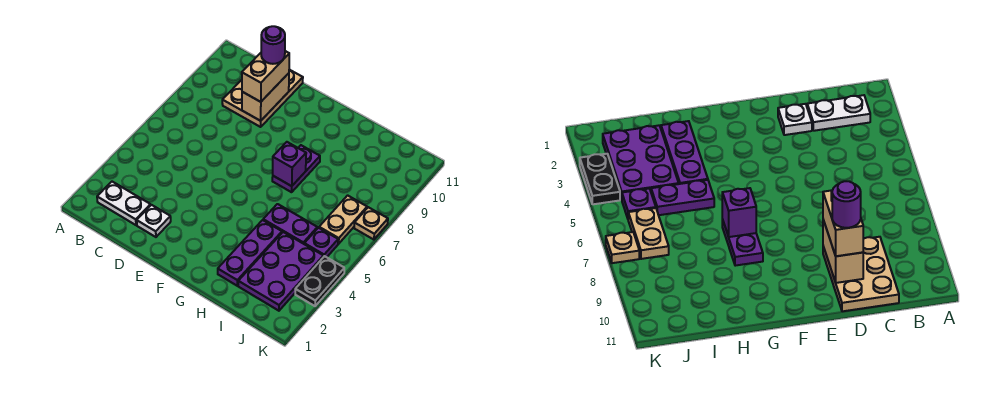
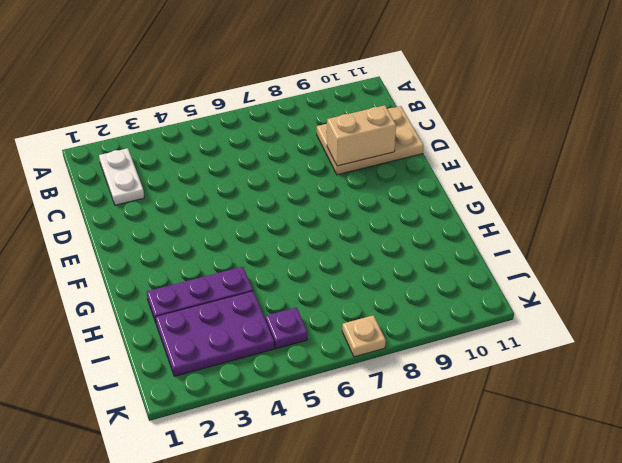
none -> white 1x1 plate [137,205,171,237]
none -> purple 1x2 plate [272,145,320,192]
none -> purple 1x2 plate [263,204,317,244]

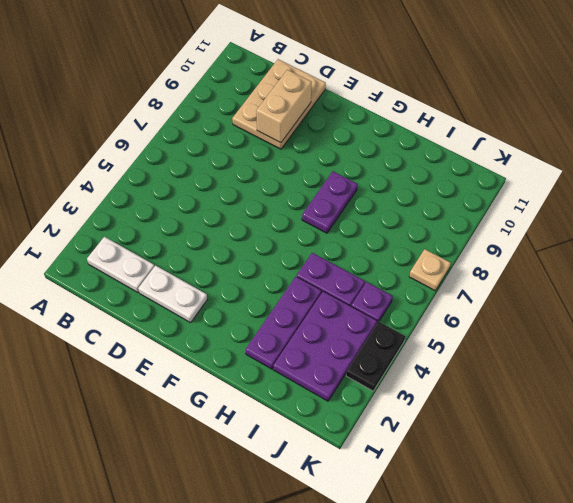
white 1x2 plate [138,266,207,323] -> white 1x1 plate [137,205,171,237]
none -> tan 1x2 plate [319,195,367,244]
none -> purple 1x1 brick [273,142,306,186]
none -> tan 1x2 brick [242,51,289,102]

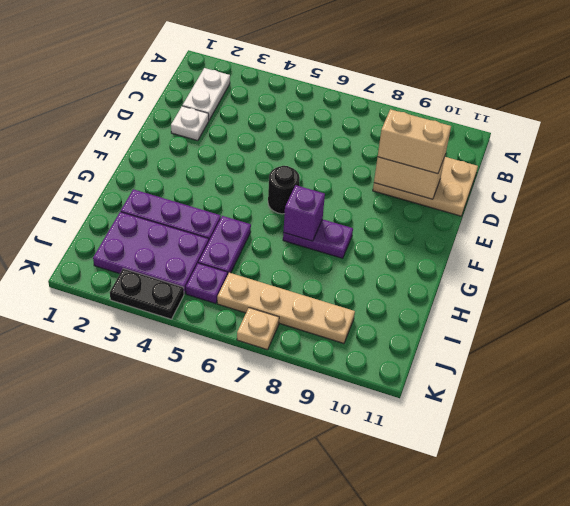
black 1x1 round brick [268,166,300,214] -> none
tan 1x4 plate [217,273,355,343] -> tan 1x2 plate [319,195,367,244]
none -> purple 1x1 round brick [261,26,285,64]

